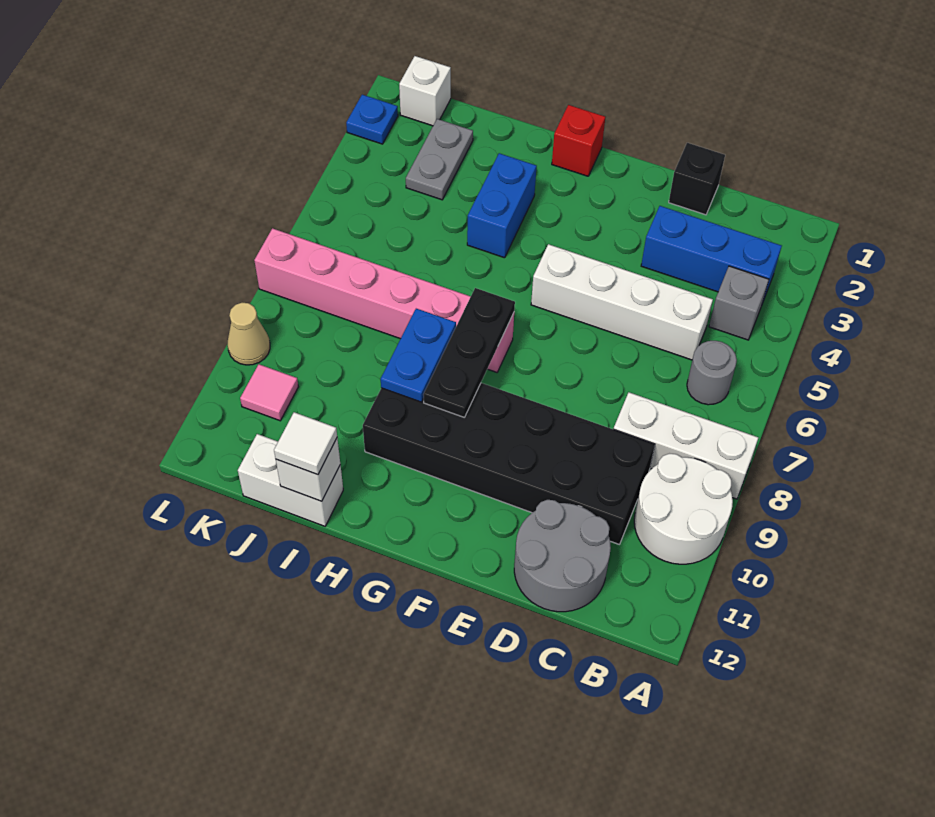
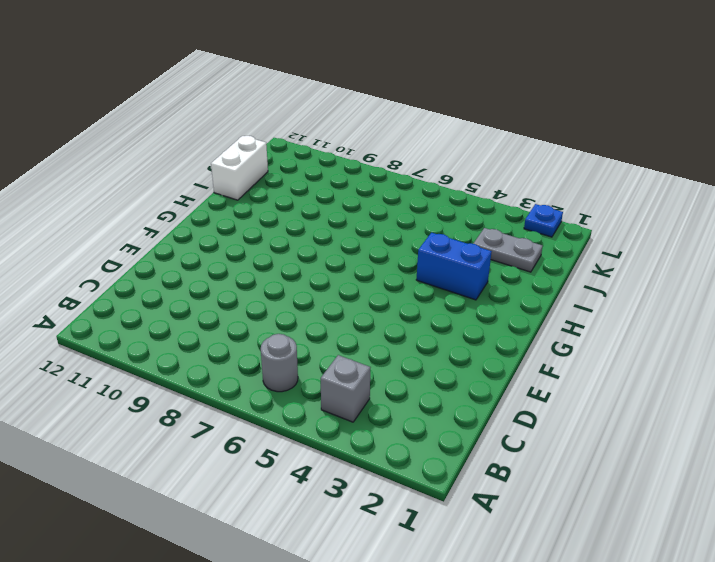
none -> white 1x3 brick [614,392,758,499]
none -> white 2x2 round brick [634,454,733,564]
none -> blue 1x3 brick [641,206,782,303]

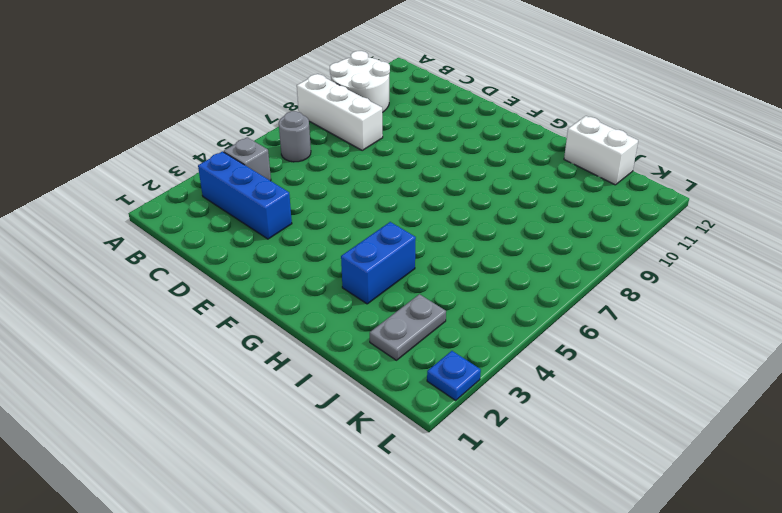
none -> white 1x4 brick [531,244,713,360]
none -> black 2x6 brick [363,383,655,544]
none -> grey 2x2 round brick [514,500,611,612]

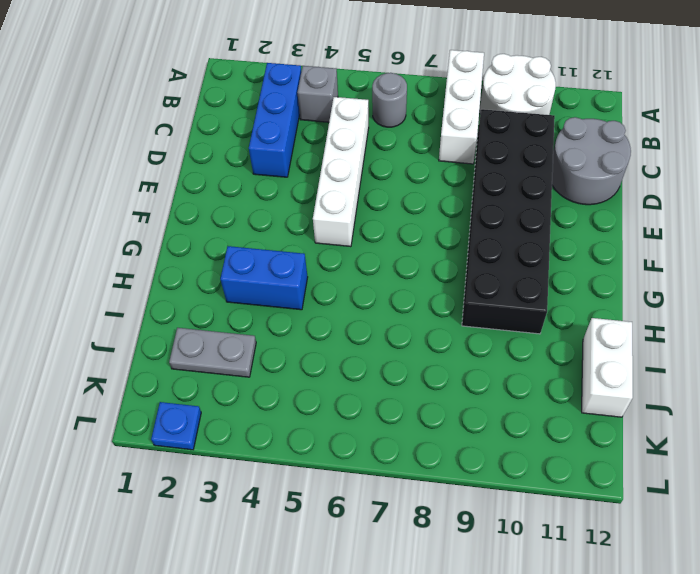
none -> black 1x1 brick [669,143,725,215]
none -> red 1x1 brick [552,105,605,176]
none -> pink 1x6 brick [254,228,514,372]

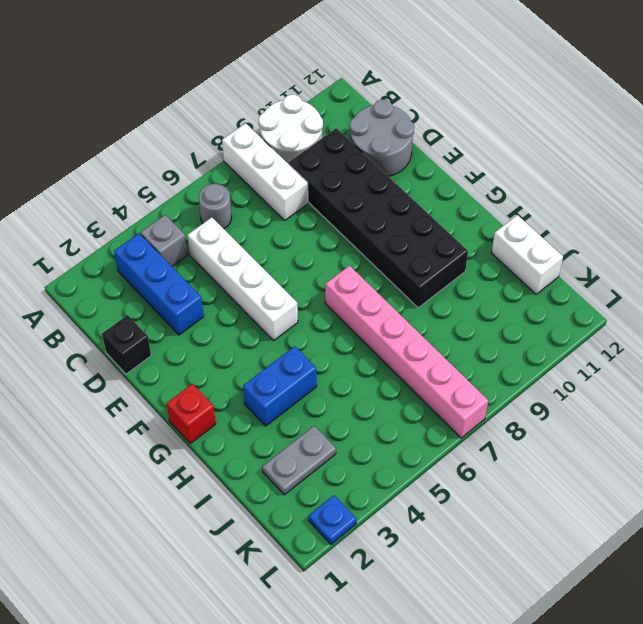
none -> white 1x1 brick [399,56,451,126]
none -> pink 1x1 tile [240,364,298,421]
none -> tan 1x1 cone [228,303,270,365]

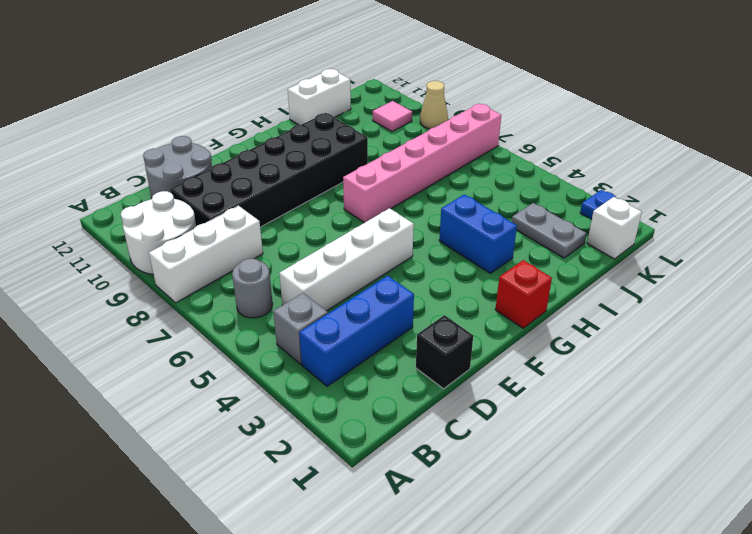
none -> black 1x3 plate [423,288,515,417]
none -> blue 1x2 plate [381,309,456,402]
none -> white 1x1 brick [276,438,340,501]

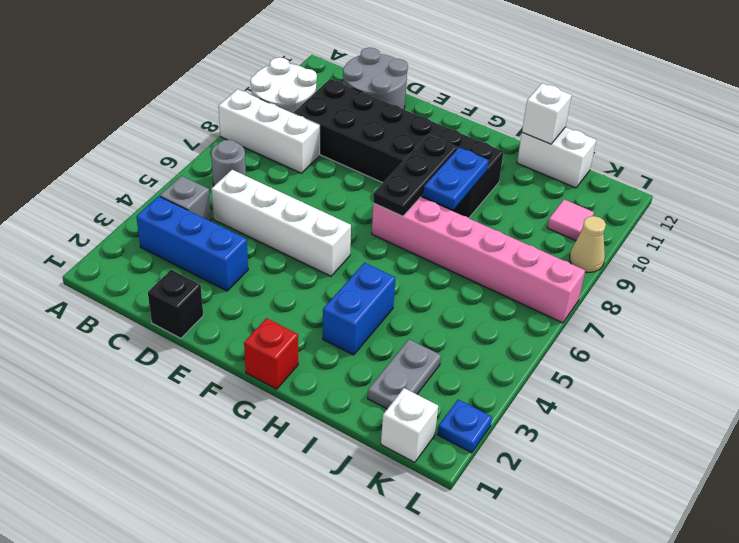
none -> white 1x1 tile [274,412,337,475]

